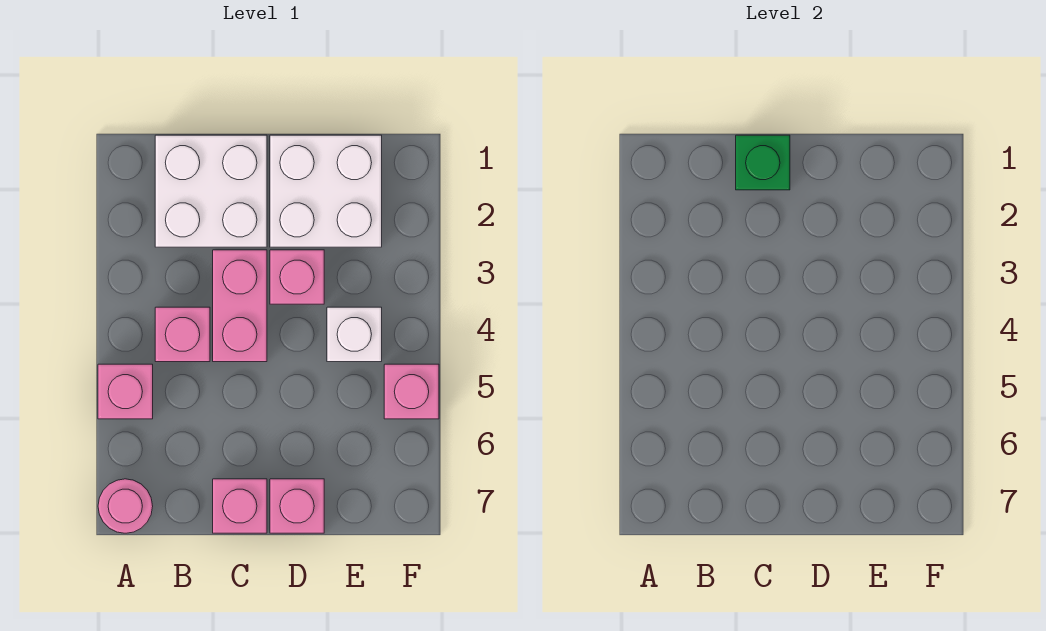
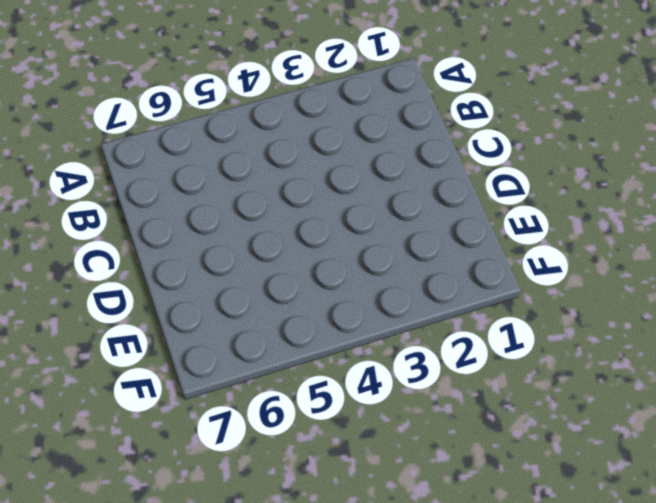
none -> pink 1x1 brick [98,364,153,419]
none -> pink 1x1 round brick [98,479,153,533]
none -> white 2x2 brick [155,135,267,247]

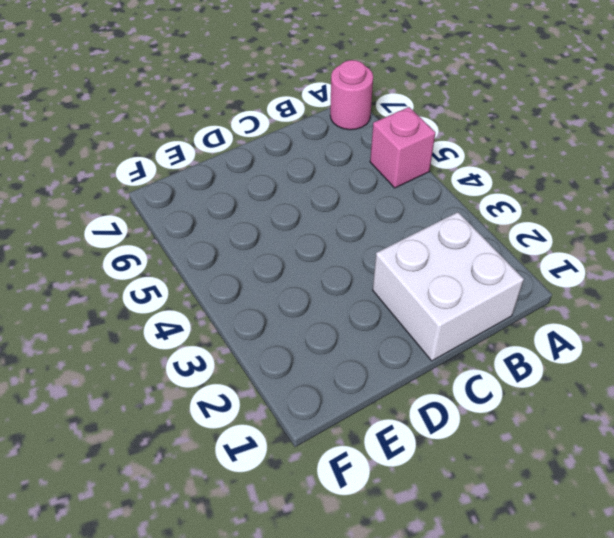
none -> pink 1x1 brick [155,307,210,362]
none -> pink 1x2 brick [213,250,267,362]
none -> pink 1x1 brick [213,479,267,533]

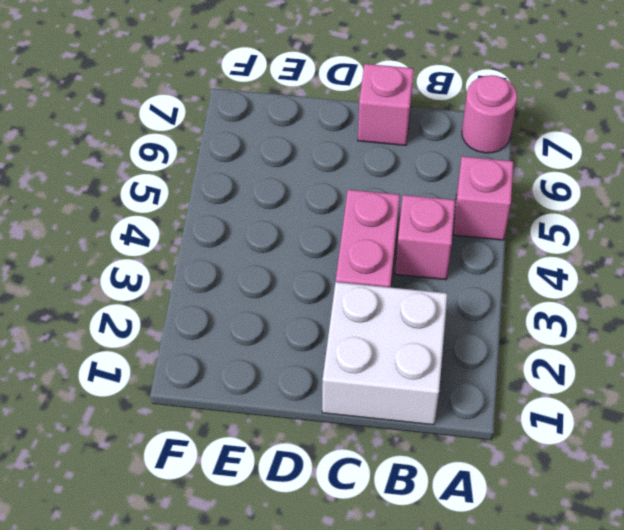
none -> white 2x2 brick [270,135,382,247]
none -> pink 1x1 brick [270,250,324,304]
none -> pink 1x1 brick [270,479,324,533]

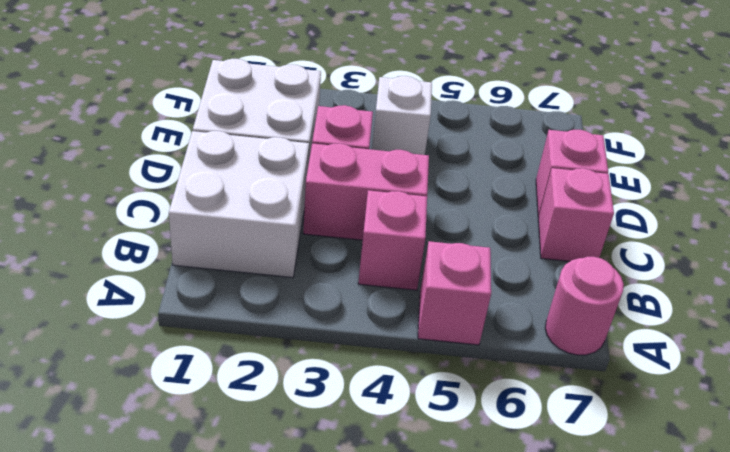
none -> pink 1x1 brick [384,364,439,419]
none -> green 1x1 brick [736,135,790,190]

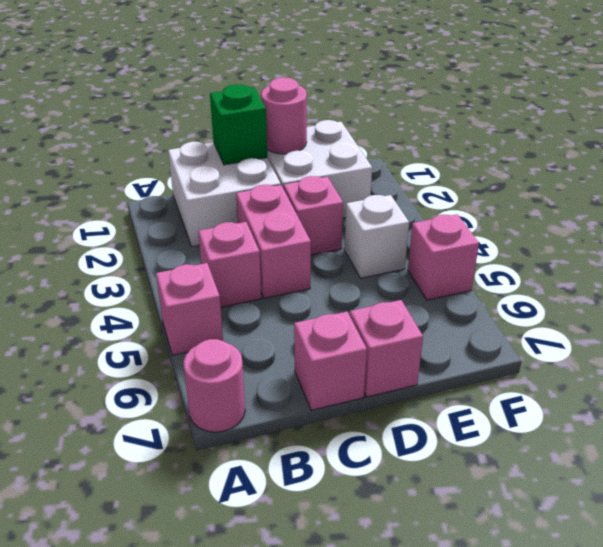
pink 1x1 round brick [261,77,307,154] -> none

